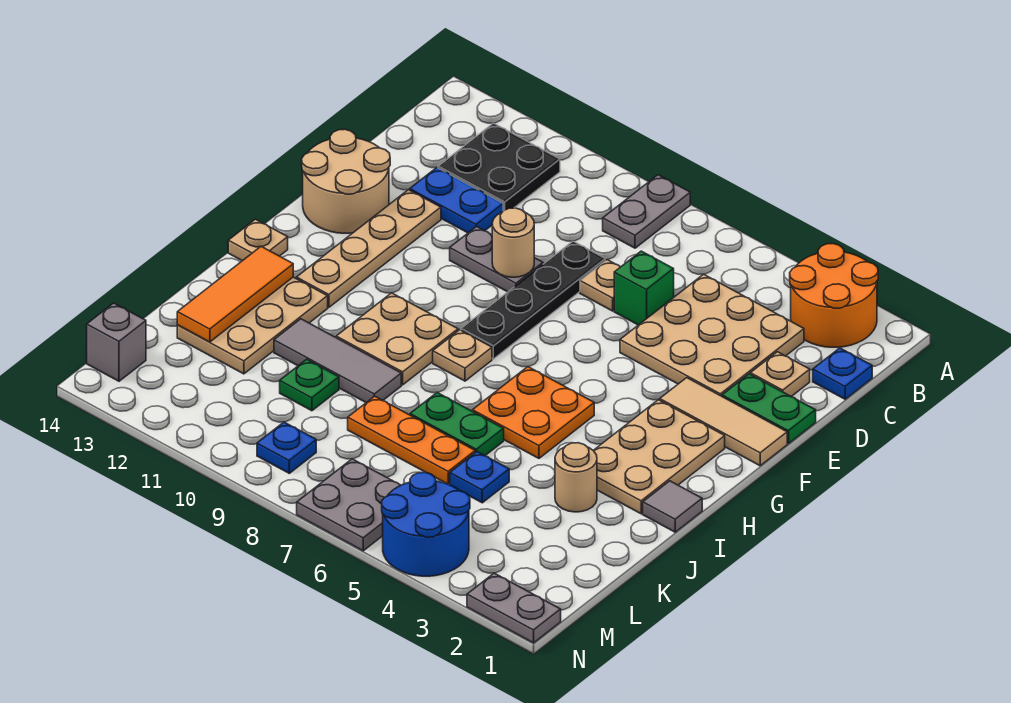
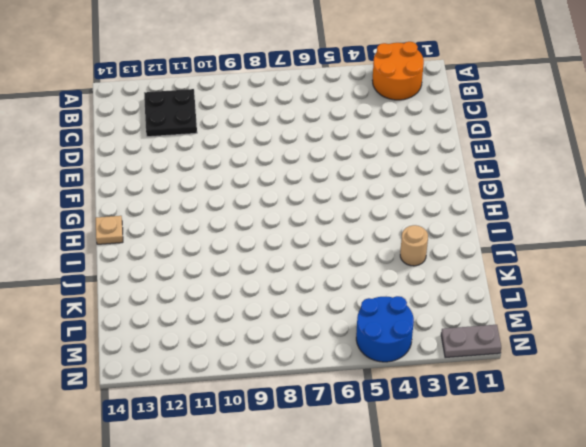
none -> grey 1x2 plate [603,175,690,248]
none -> blue 1x1 plate [813,348,872,399]
none -> tan 3x3 plate [620,274,804,396]
none -> tan 1x1 plate [750,352,810,397]

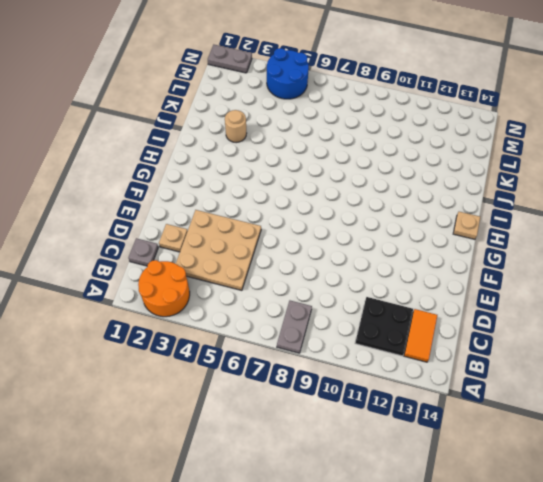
orange 1x2 tile [404,309,437,362] -> none
grey 1x1 plate [129,238,158,266] -> blue 1x1 plate [813,348,872,399]
none -> green 1x1 brick [614,251,674,325]
none -> tan 1x1 plate [580,260,620,311]
none -> black 1x4 plate [461,241,605,359]
none -> blue 1x2 plate [410,168,503,233]

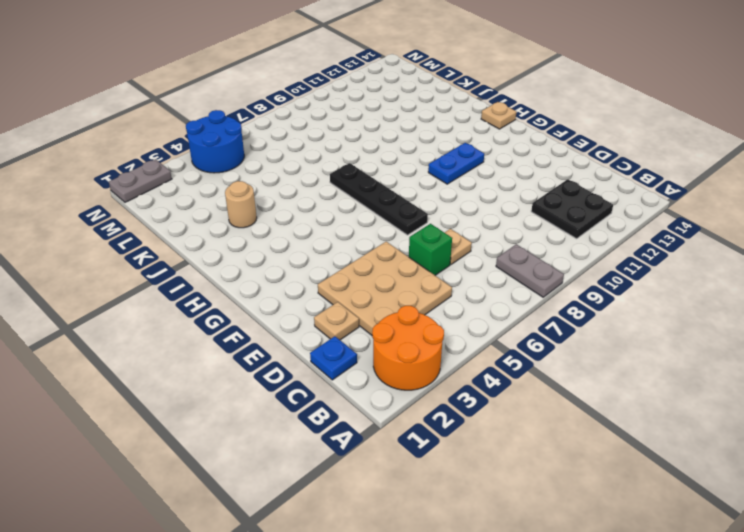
black 1x4 plate [330,163,428,235] -> black 1x4 plate moved to [461,241,605,359]
blue 1x2 plate [428,143,484,184] -> blue 1x2 plate moved to [410,168,503,233]
none -> green 1x2 plate [722,374,816,444]
none -> grey 1x2 plate [450,226,543,292]
none -> tan 1x4 plate [296,190,441,307]
none -> tan 2x2 round brick [302,129,390,233]

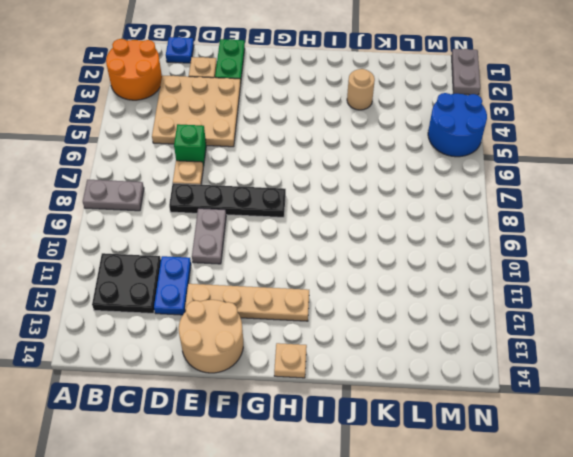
none -> tan 1x3 tile [660,378,787,466]
none -> tan 2x3 plate [593,400,725,514]
none -> orange 2x2 plate [473,367,594,458]
none -> tan 1x1 plate [433,330,492,381]

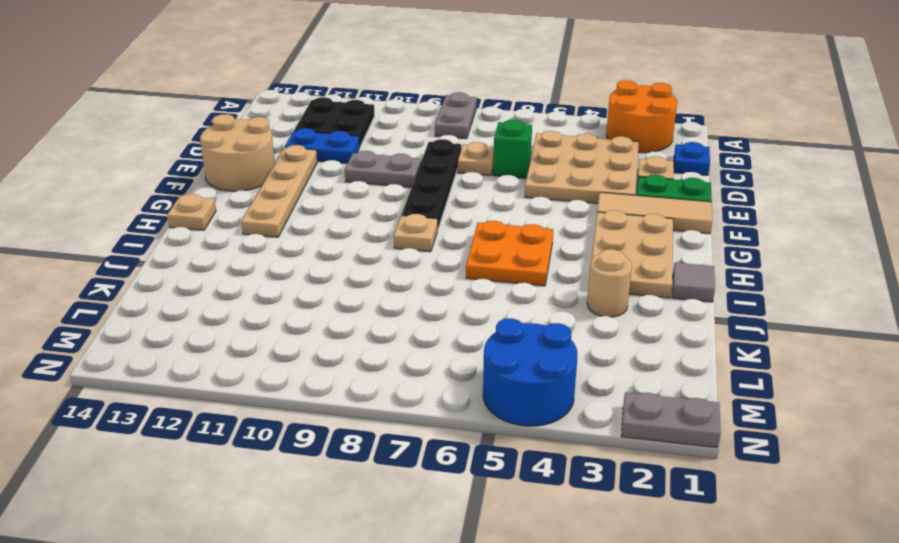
none -> tan 2x2 plate [336,293,458,385]
none -> tan 2x3 plate [177,277,328,374]
none -> green 1x2 plate [410,392,504,456]
none -> grey 1x3 tile [274,319,401,403]

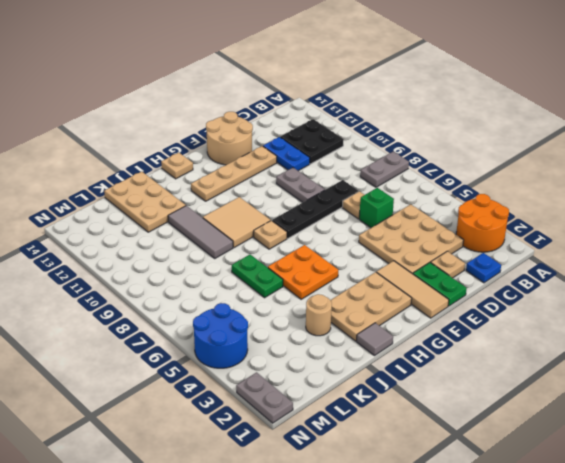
tan 2x2 tile [203,197,271,248] -> tan 2x2 plate [336,293,458,385]
tan 2x3 plate [104,172,186,232] -> tan 2x3 plate turned to [177,277,328,374]
none -> blue 1x1 plate [450,452,509,503]
none -> orange 1x3 plate [348,396,475,484]
none -> green 1x1 plate [280,359,339,411]
none -> grey 2x2 plate [297,459,401,551]

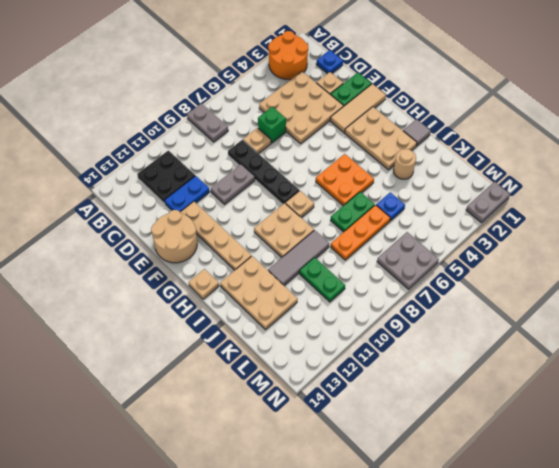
green 1x2 plate [299,257,345,302] -> green 1x1 plate [280,359,339,411]
none -> blue 2x2 round brick [382,472,470,576]
none -> blue 1x1 plate [257,422,316,473]
none -> grey 1x1 brick [87,303,146,381]
none -> tan 1x1 round brick [492,208,534,277]

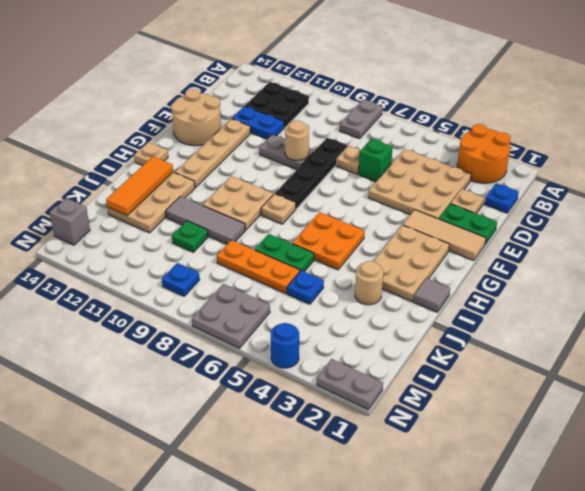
blue 1x1 round brick [271,323,299,368] -> blue 2x2 round brick [382,472,470,576]

